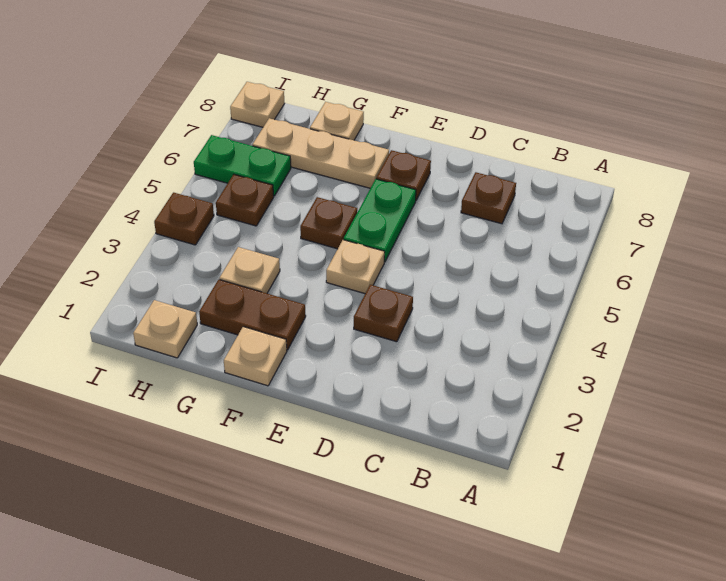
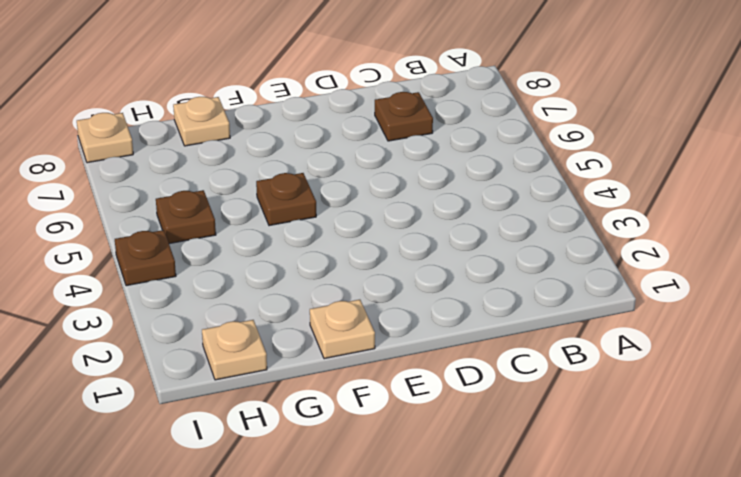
none -> brown 1x1 plate [354,285,413,342]
none -> tan 1x1 plate [326,240,385,294]
none -> green 1x2 plate [344,179,416,262]

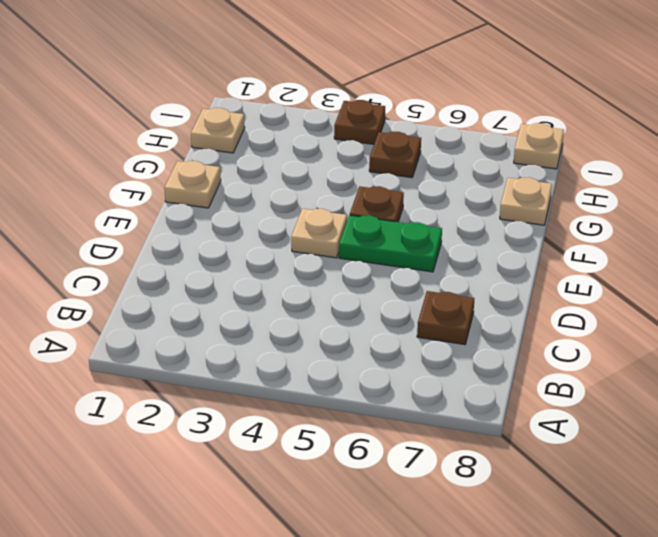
none -> brown 1x1 plate [354,285,413,342]
none -> brown 1x1 plate [376,150,431,200]
none -> brown 1x2 plate [199,280,306,350]

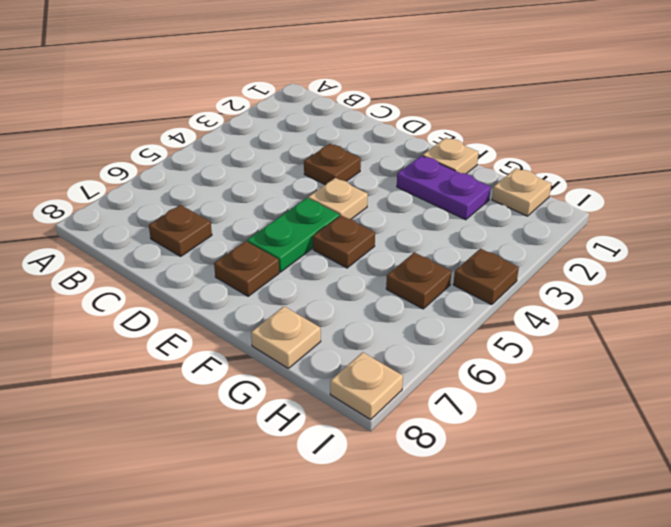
purple 1x2 plate [397,156,491,220] -> brown 1x2 plate [199,280,306,350]
none -> tan 1x3 plate [253,118,389,188]
none -> tan 1x1 plate [219,247,280,293]
none -> green 1x2 plate [194,135,291,196]

